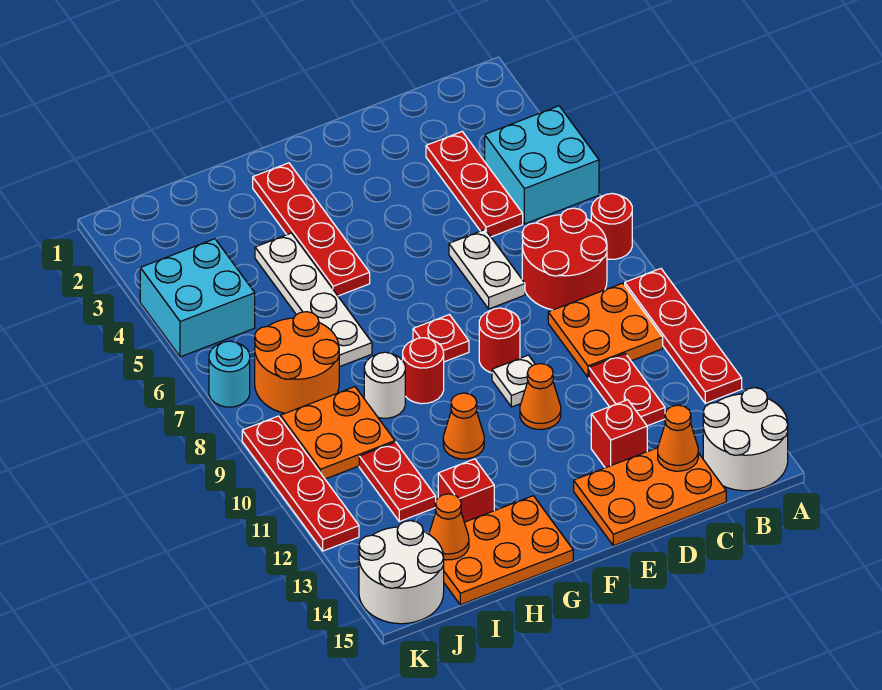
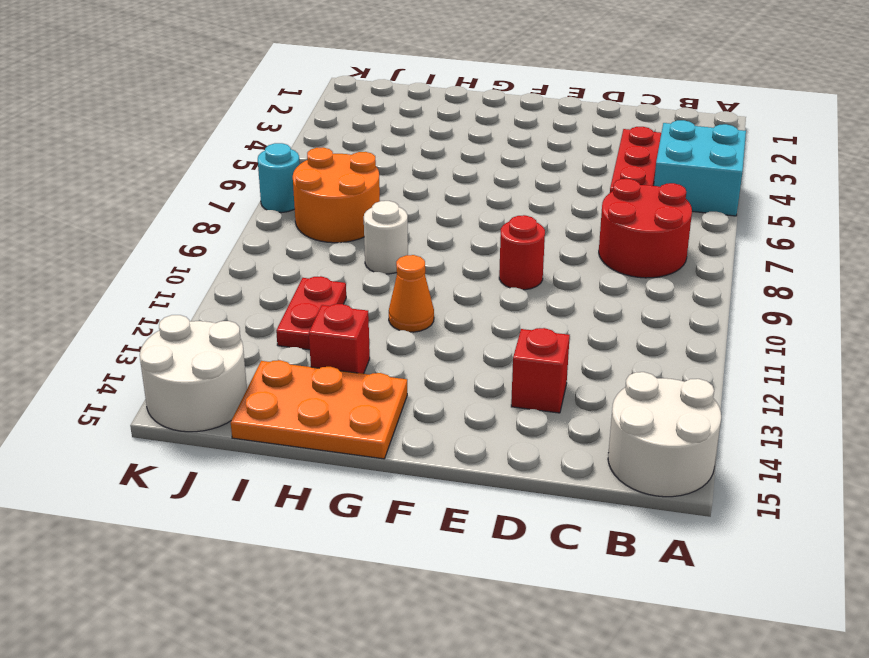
none -> red 1x1 round brick [591,193,632,259]
none -> red 1x4 plate [625,269,742,403]
none -> orange 2x2 plate [548,283,663,377]
none -> red 1x2 plate [589,354,665,426]

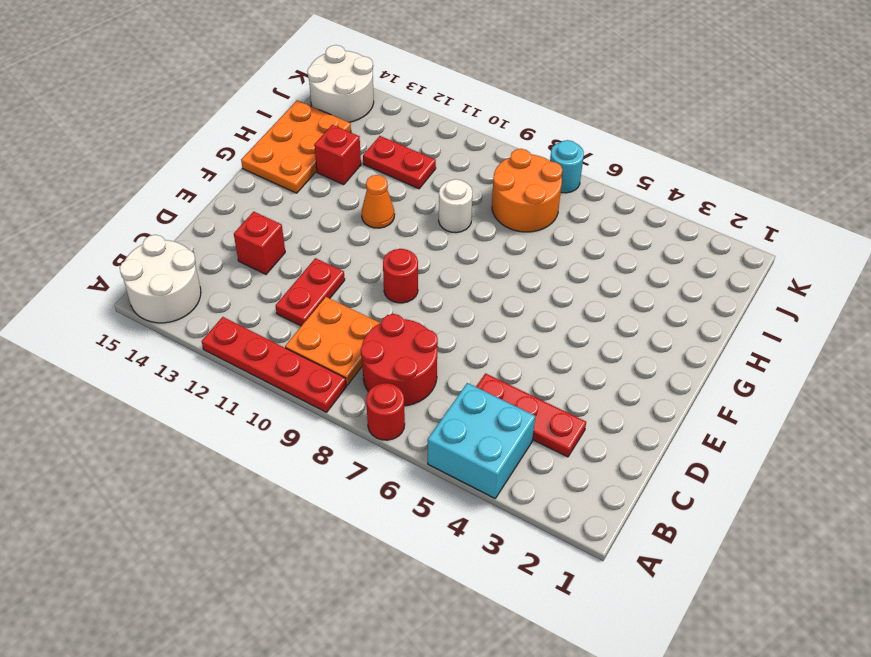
red 1x2 plate [276,258,345,326] -> red 1x2 plate turned to [589,354,665,426]
none -> orange 2x3 plate [574,448,726,546]
none -> white 1x2 plate [449,230,525,309]
none -> white 1x1 plate [492,355,535,407]
none -> orange 1x1 cone [520,364,561,429]

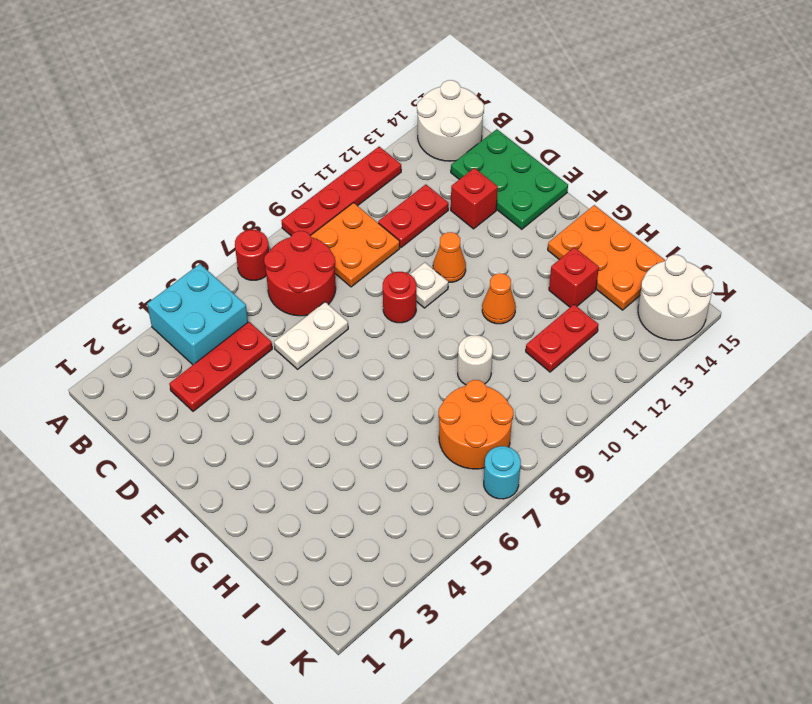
green 2x3 plate [451,129,568,229] -> orange 2x3 plate [574,448,726,546]
none -> red 1x1 plate [413,315,469,362]
none -> red 1x4 plate [253,163,370,296]
none -> red 1x1 round brick [403,338,444,404]
none -> white 1x4 plate [255,233,372,367]

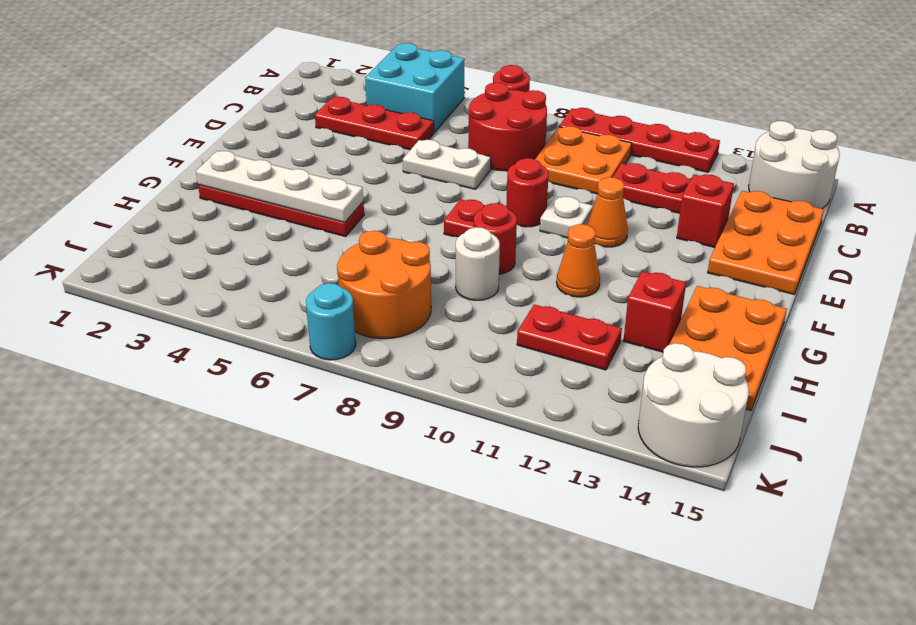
white 1x4 plate [196,151,363,222] -> white 1x4 plate moved to [255,233,372,367]
none -> orange 2x2 plate [280,387,395,479]
none -> cyan 2x2 brick [140,239,255,357]
none -> red 1x4 plate [242,416,359,551]
none -> orange 1x1 cone [658,405,698,471]

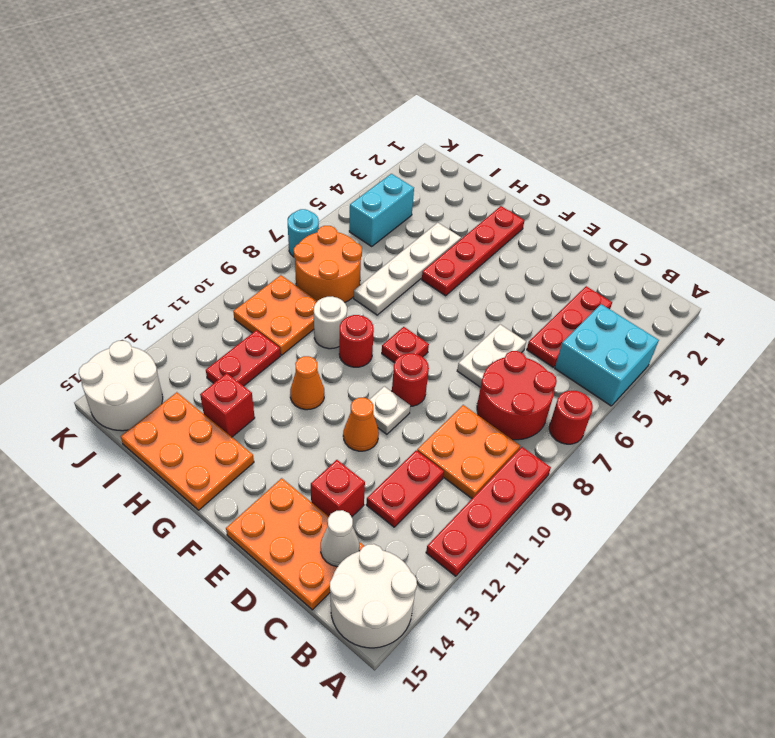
white 1x1 cone [321,510,359,567] -> orange 1x1 cone [658,405,698,471]
cyan 1x2 brick [349,174,414,246] -> cyan 2x2 brick [140,239,255,357]
none -> red 1x4 plate [242,416,359,551]
none -> orange 1x1 cone [429,494,469,560]

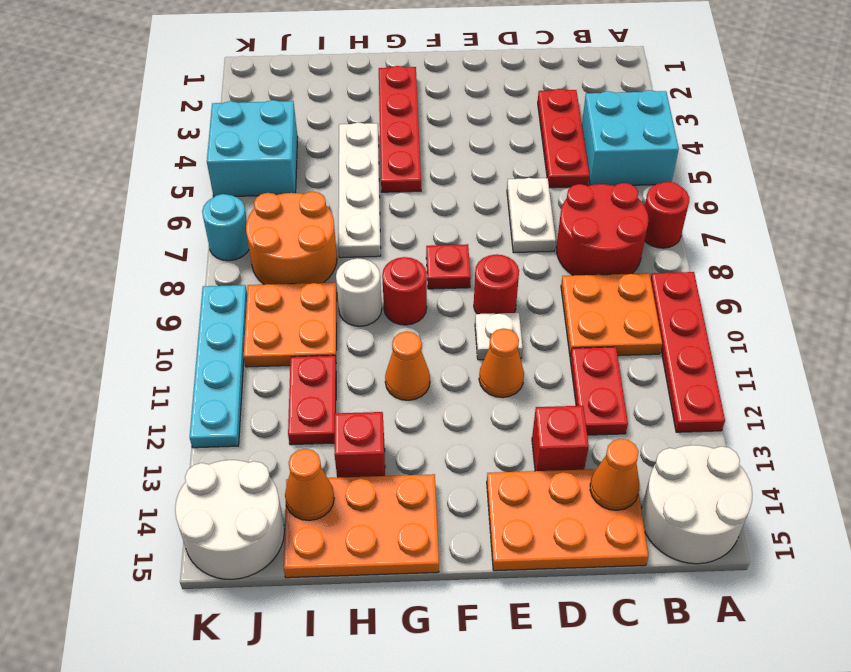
cyan 1x4 plate [190,285,247,448] -> red 1x4 plate [242,416,359,551]

